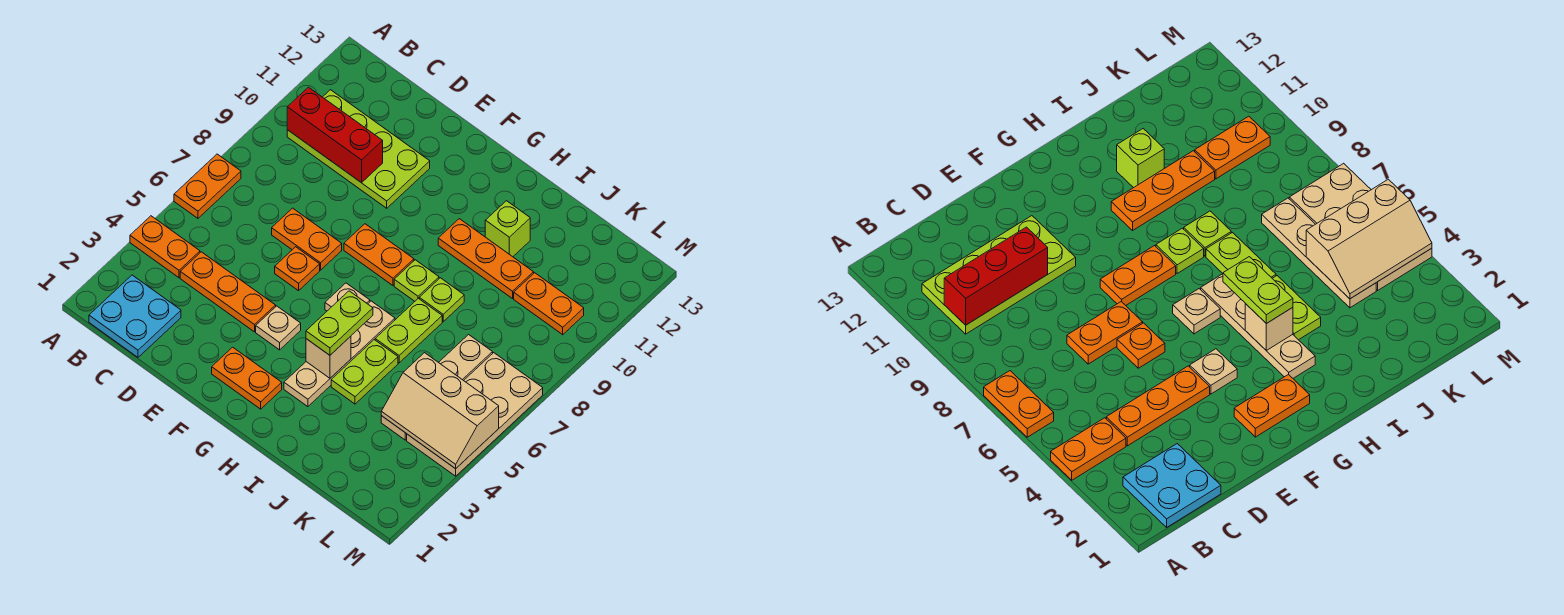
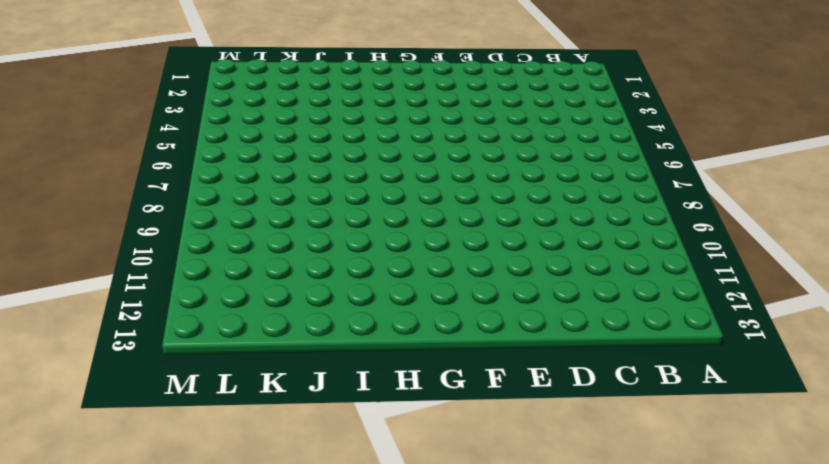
none -> orange 1x2 plate [130,216,200,278]
none -> orange 1x2 plate [174,154,241,218]
none -> cyan 2x2 plate [89,275,181,357]

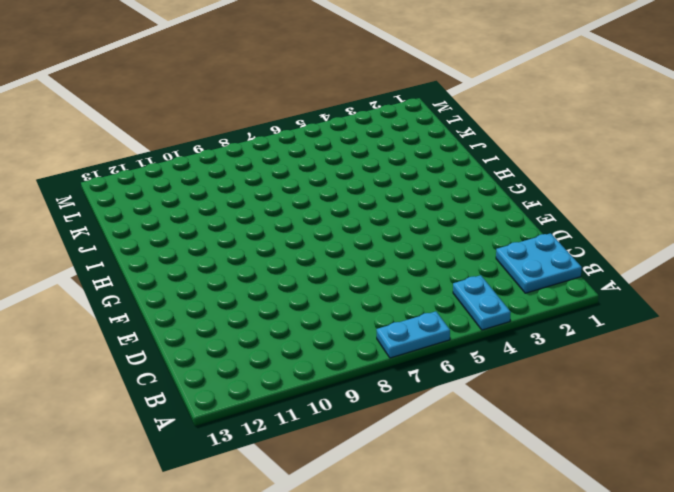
cyan 1x2 plate [453,275,511,330] -> orange 1x2 plate [130,216,200,278]
cyan 1x2 plate [376,311,450,358] -> orange 1x2 plate [174,154,241,218]
none -> lime 2x4 plate [287,90,430,208]
none -> orange 1x3 plate [180,252,276,332]
none -> orange 1x2 plate [272,208,342,270]

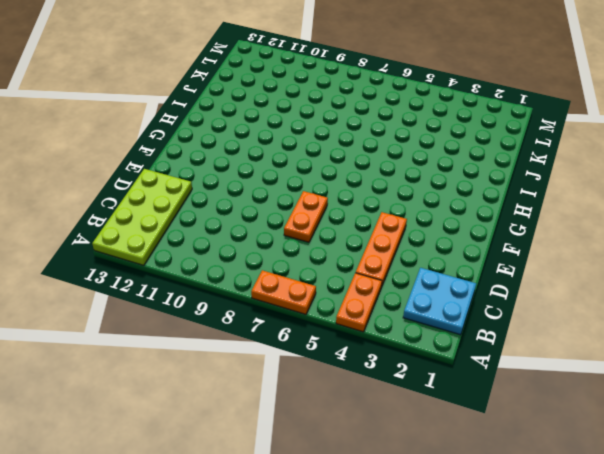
lime 2x4 plate [92,169,192,265] -> lime 2x4 plate moved to [287,90,430,208]
none -> orange 1x1 plate [275,247,320,291]
none -> orange 1x2 plate [212,347,282,409]
none -> tan 1x1 plate [256,306,301,350]

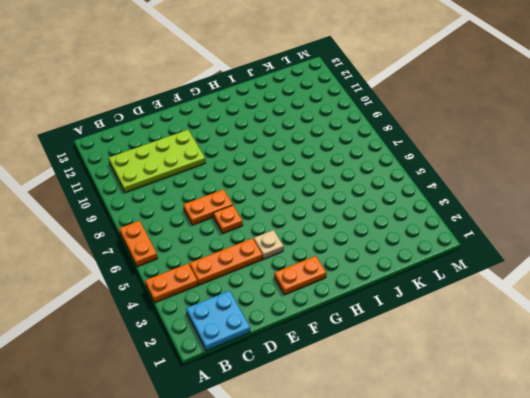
none -> orange 1x2 plate [344,224,414,285]
none -> tan 1x1 plate [325,283,370,311]
none -> tan 1x4 plate [284,301,395,407]

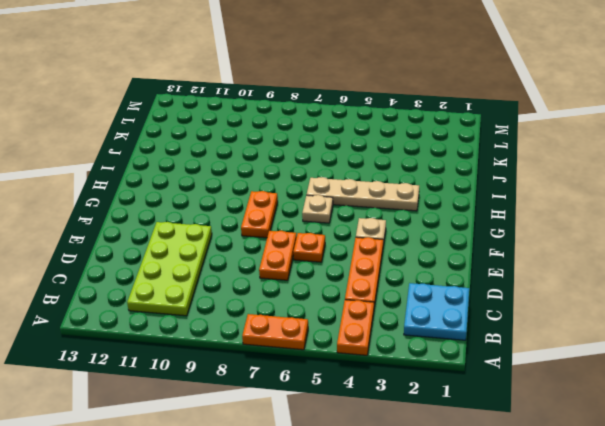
none -> orange 1x2 plate [212,347,282,409]
none -> lime 1x1 plate [394,260,439,301]
none -> orange 1x3 plate [438,219,534,299]

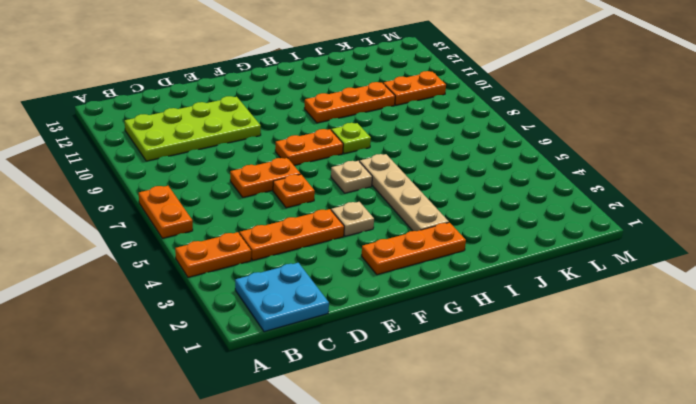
orange 1x3 plate [361,223,466,275] -> orange 1x2 plate [212,347,282,409]
none -> lime 1x2 plate [331,340,398,404]
none -> lime 1x2 plate [375,298,442,363]
none -> lime 1x1 plate [419,278,464,322]

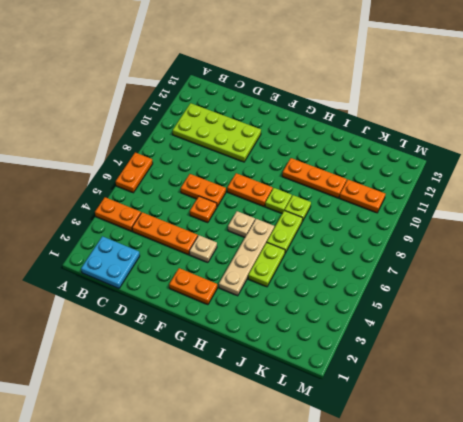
none -> lime 1x1 brick [485,201,530,257]
none -> tan 1x4 plate [381,335,493,440]
none -> tan 2x4 plate [407,353,543,476]

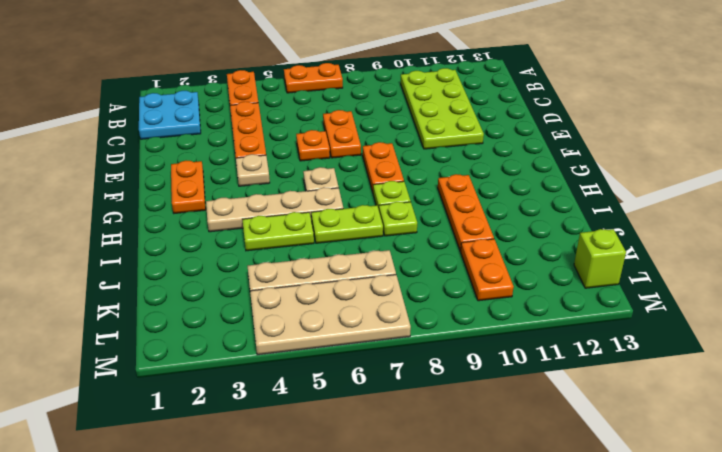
lime 1x1 brick [574,229,626,288] -> lime 1x1 brick moved to [485,201,530,257]
none -> red 1x3 brick [287,87,383,183]
none -> tan 1x1 brick [306,336,351,378]
none -> tan 2x3 slope [381,353,499,469]

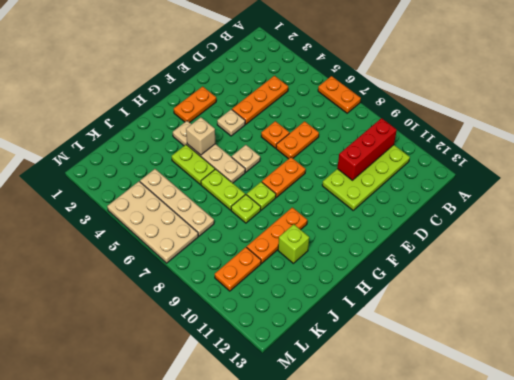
none -> orange 1x2 plate [130,216,200,278]
none -> cyan 2x2 plate [89,275,181,357]
none -> tan 2x3 slope [381,353,499,469]

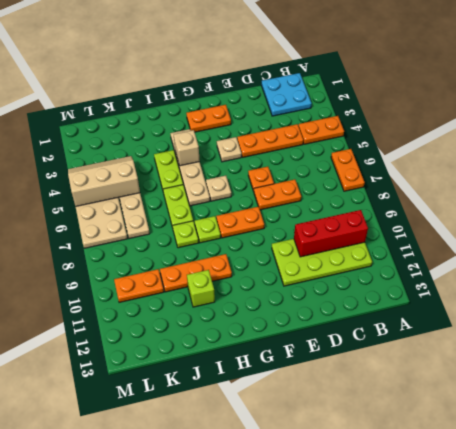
none -> lime 1x2 plate [306,291,373,355]

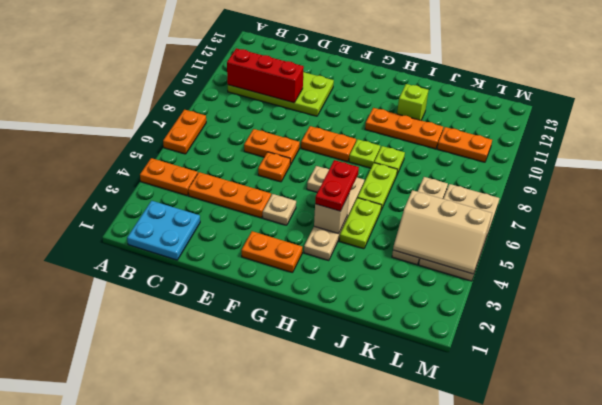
red 1x2 plate [315,160,359,211] -> lime 1x2 plate [306,291,373,355]

